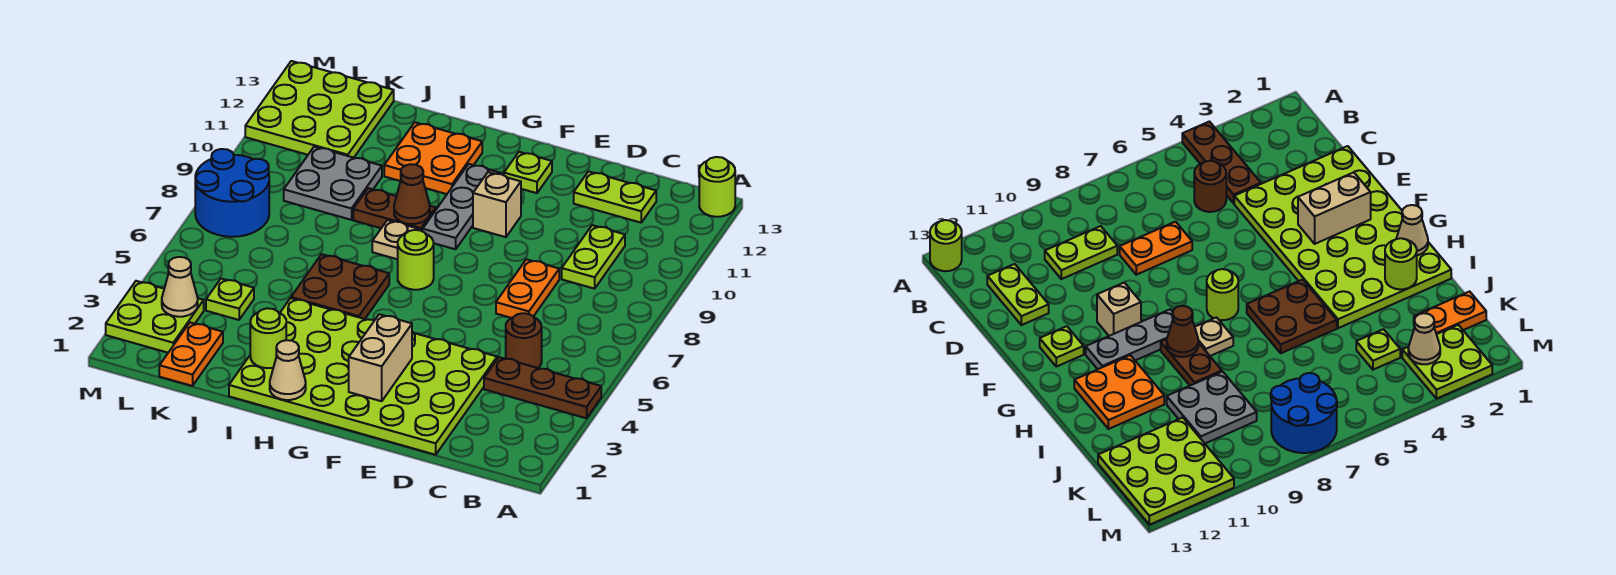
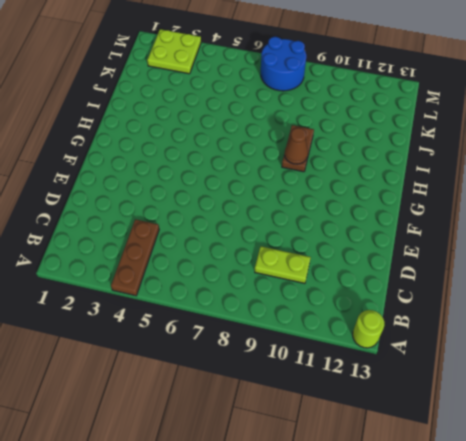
none -> brown 1x1 round brick [506,313,542,368]
none -> lime 1x2 plate [574,171,656,223]
none -> lime 4x6 plate [229,298,497,455]

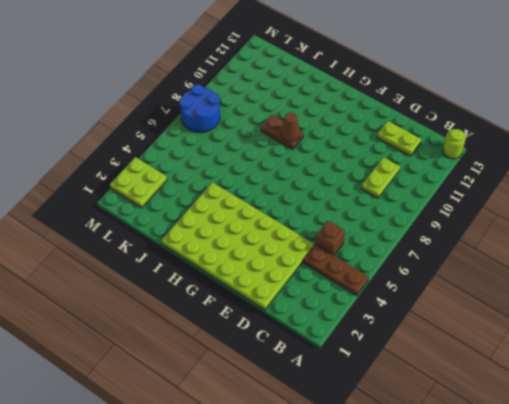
brown 1x1 brick [316,221,345,255] -> brown 1x1 round brick [506,313,542,368]
none -> orange 1x2 plate [496,259,559,318]
none -> tan 1x1 brick [473,172,521,237]
none -> lime 1x1 plate [504,152,552,193]

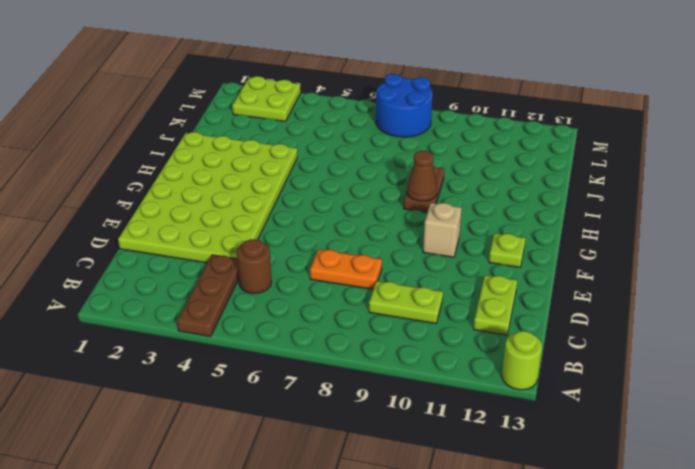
none -> lime 1x1 round brick [398,230,434,290]
none -> grey 1x3 plate [423,164,502,249]
none -> brown 2x2 plate [291,254,389,319]

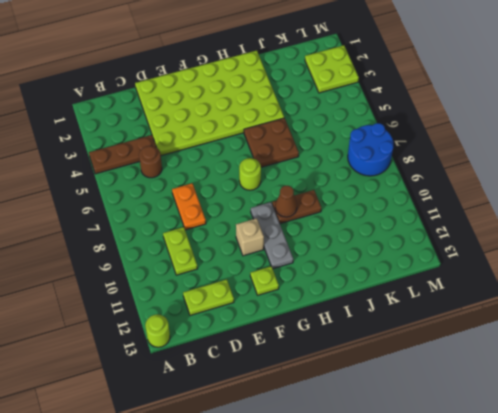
none -> tan 1x1 plate [372,220,420,259]
none -> orange 2x2 plate [384,122,482,194]
none -> grey 2x2 plate [284,147,382,220]

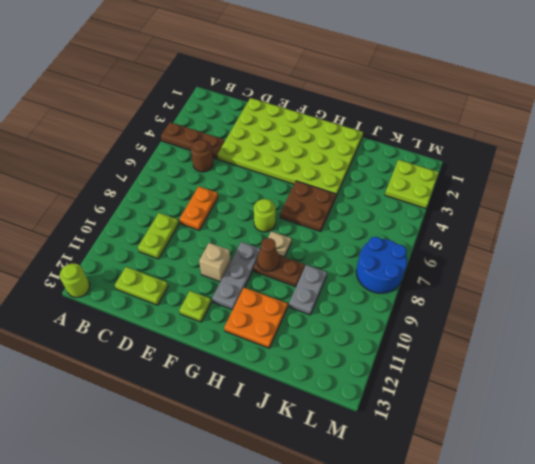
grey 1x2 plate [289,265,327,315] -> grey 2x2 plate [284,147,382,220]
none -> orange 1x2 plate [159,323,223,386]
none -> lime 1x1 plate [206,279,254,320]
none -> lime 3x3 plate [245,61,394,158]

